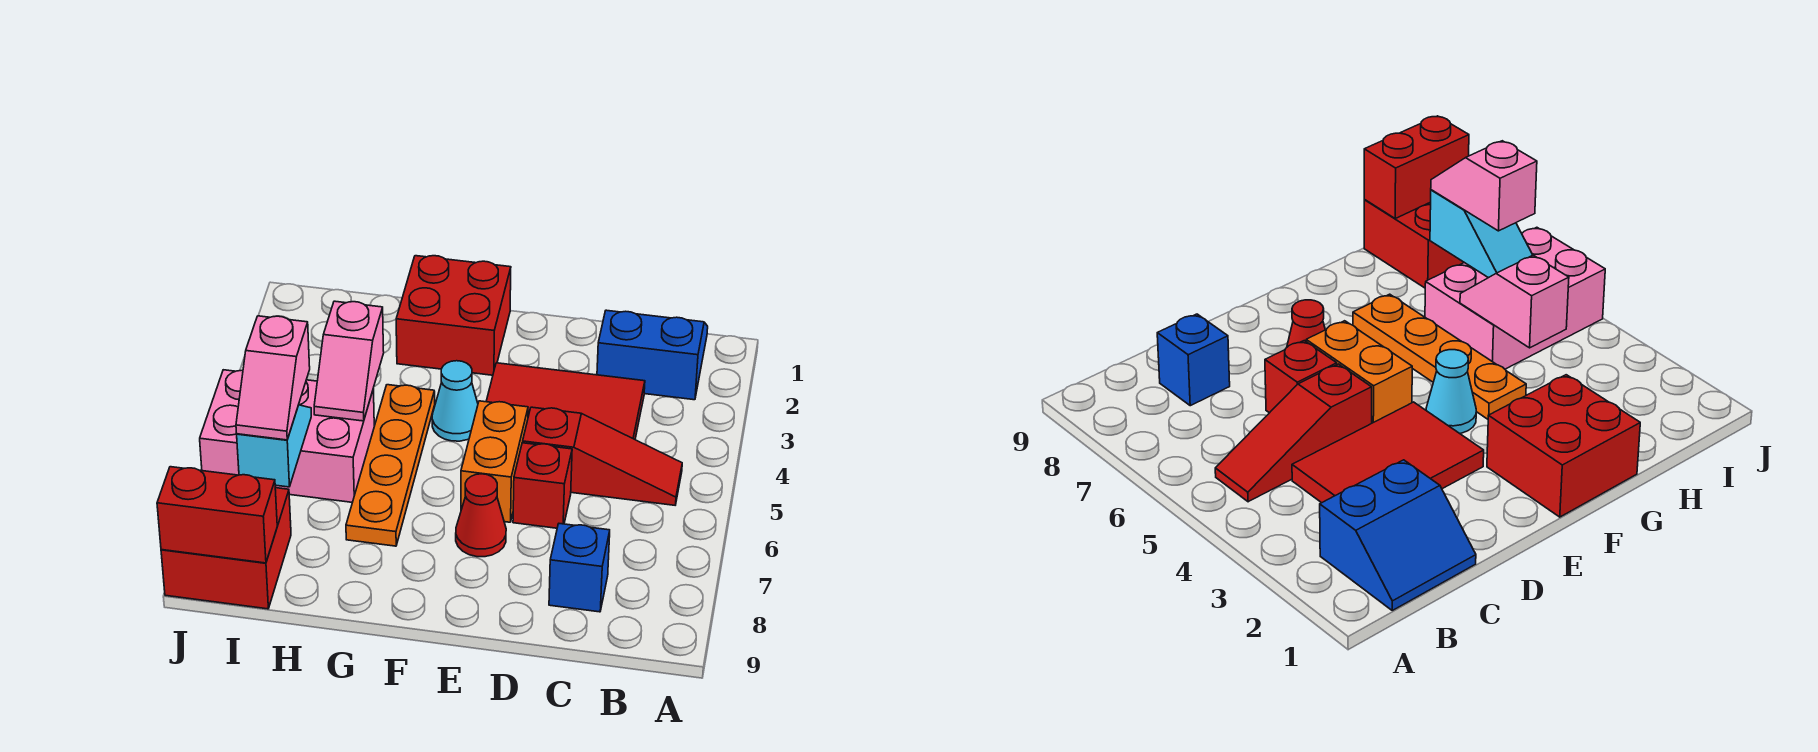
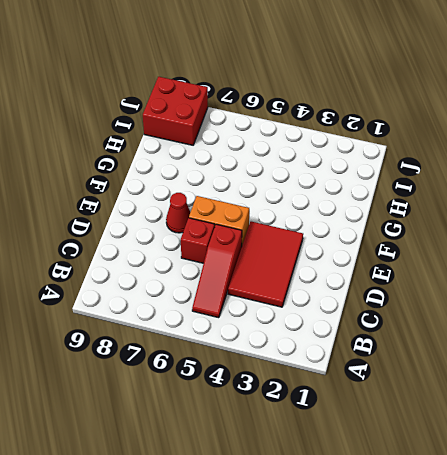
none -> blue 2x2 slope [597,310,708,400]
none -> blue 1x1 brick [549,524,610,612]
none -> red 2x2 brick [396,256,511,375]

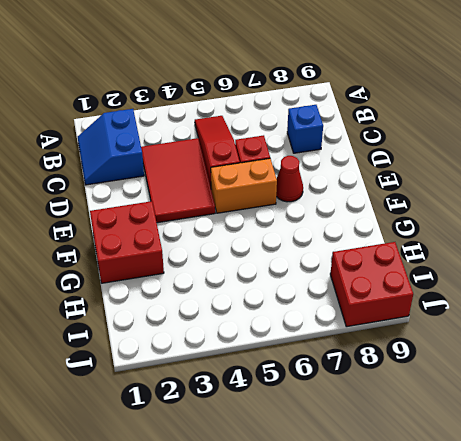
none -> cyan 1x1 cone [432,361,478,441]
none -> orange 1x4 plate [346,385,435,546]
none -> pink 2x3 brick [200,370,374,502]

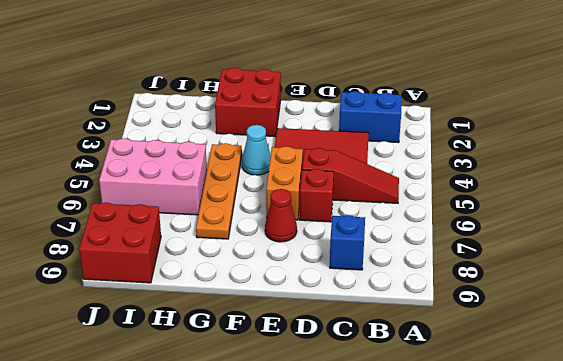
none -> pink 1x2 slope [314,301,384,421]
none -> cyan 1x2 slope [237,405,311,487]
none -> red 1x2 brick [157,467,277,563]

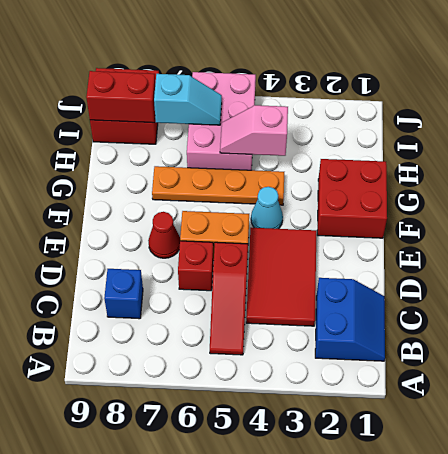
red 1x2 brick [86,71,155,123] -> red 1x2 brick turned to [157,467,277,563]
none -> pink 1x2 slope [236,316,310,440]

